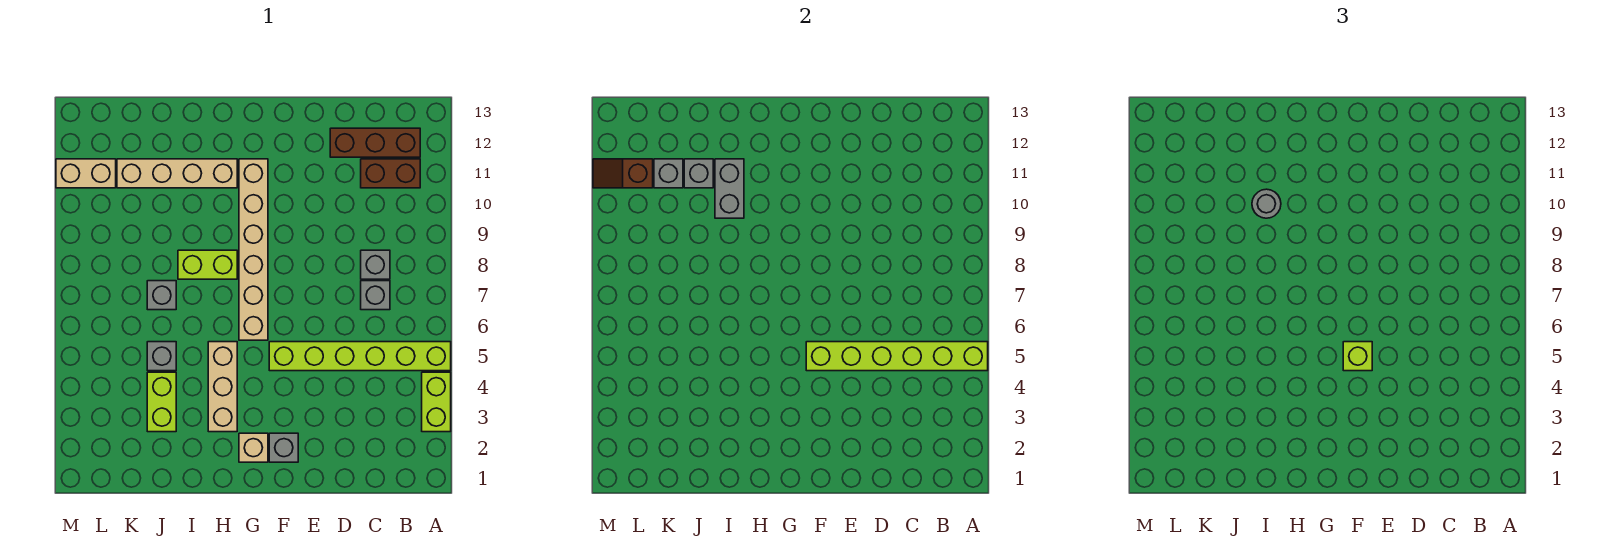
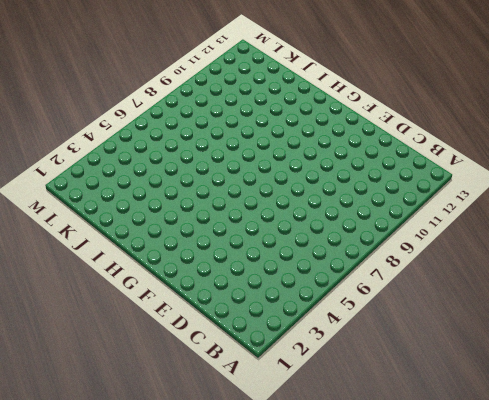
none -> lime 1x2 brick [422,372,451,432]
none -> lime 1x6 brick [269,342,451,371]
none -> brown 1x2 brick [361,159,420,188]

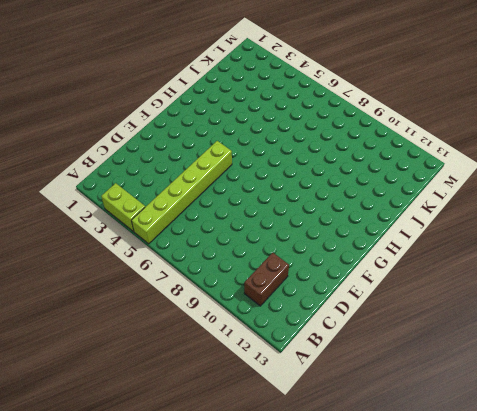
none -> brown 1x3 brick [330,128,420,157]
none -> grey 1x1 brick [361,281,390,310]
none -> grey 1x1 brick [361,250,390,279]

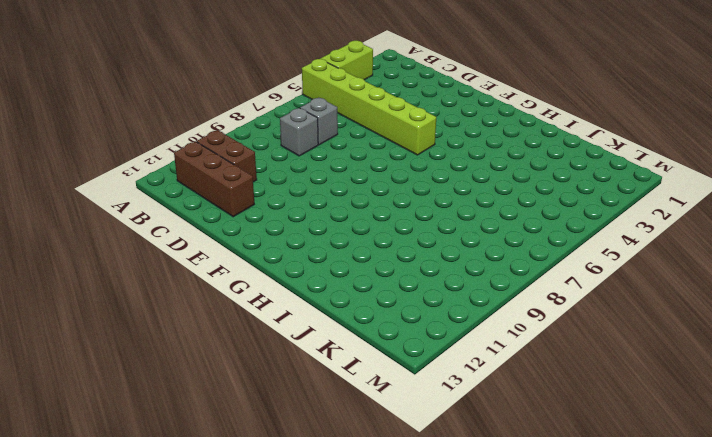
none -> grey 1x1 brick [269,433,298,462]
none -> tan 1x1 brick [239,433,268,462]
none -> tan 1x6 brick [239,159,268,340]

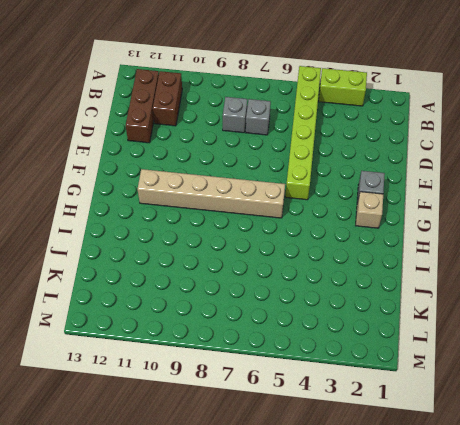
none -> tan 1x3 brick [208,342,237,432]
none -> lime 1x2 brick [178,250,237,279]
none -> tan 1x4 brick [117,159,237,188]

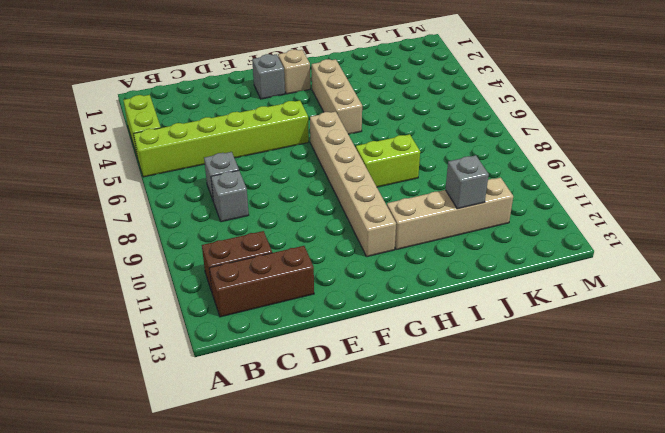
none -> lime 1x2 brick [147,372,176,432]
none -> grey 1x1 brick [147,342,176,371]
none -> grey 1x1 brick [147,281,176,310]

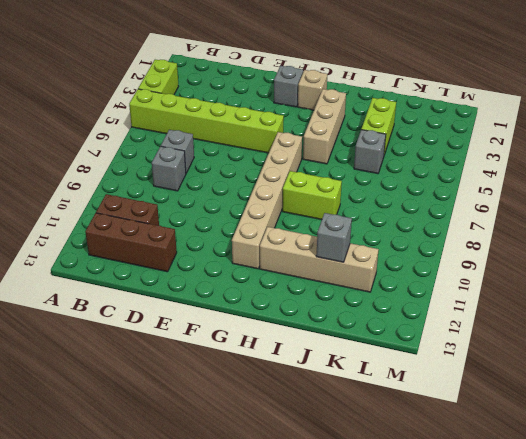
none -> grey 1x1 brick [147,281,176,310]
none -> tan 1x2 brick [56,159,116,188]
none -> lime 1x6 brick [806,342,988,371]

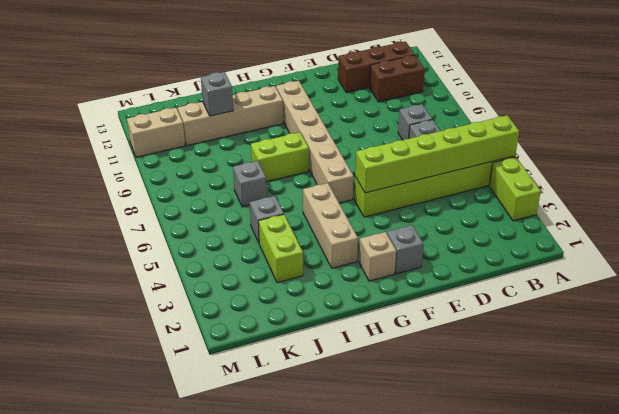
none -> grey 1x2 brick [715,159,744,218]
none -> grey 1x1 brick [654,159,683,188]
none -> brown 1x2 slope [593,159,653,188]

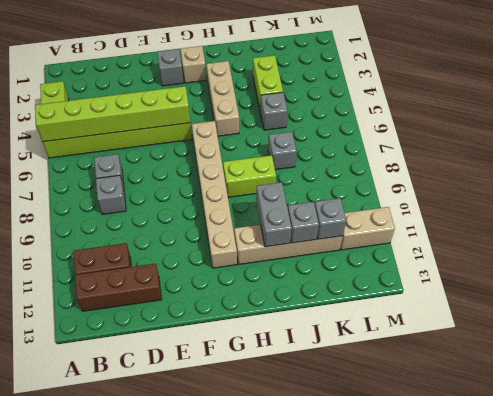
none -> brown 1x2 slope [593,159,653,188]
none -> lime 1x1 brick [1343,342,1372,371]
none -> grey 1x1 round brick [1252,189,1281,218]

